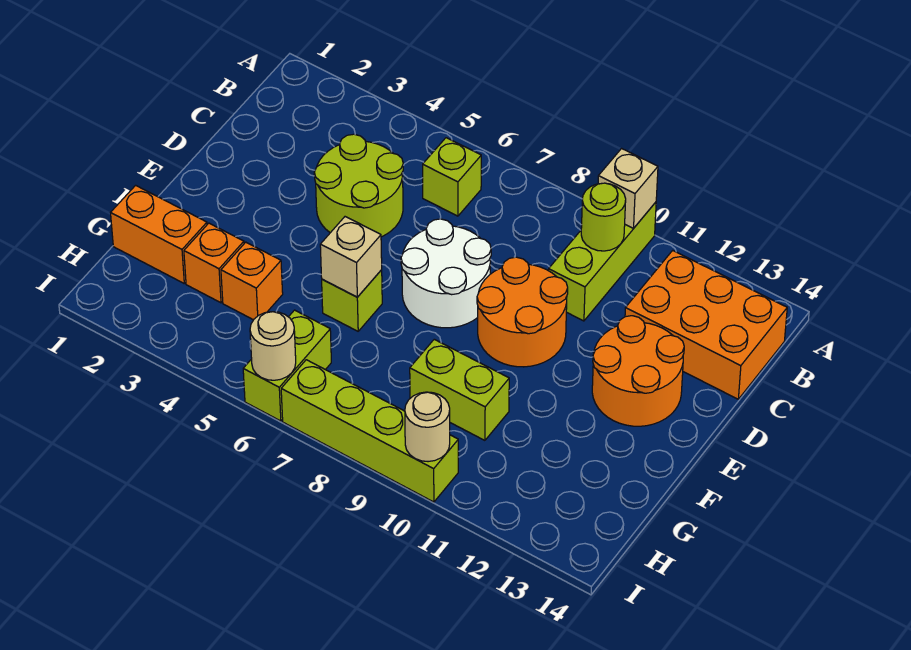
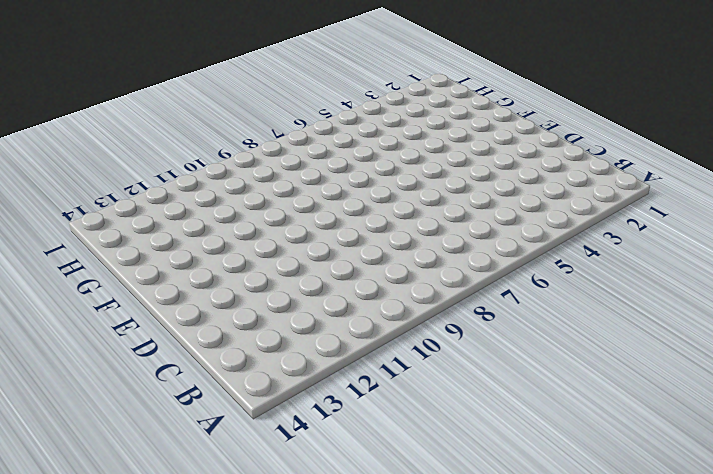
none -> lime 1x3 brick [549,202,656,321]
none -> lime 1x1 brick [423,138,481,216]
none -> orange 2x3 brick [625,250,787,399]

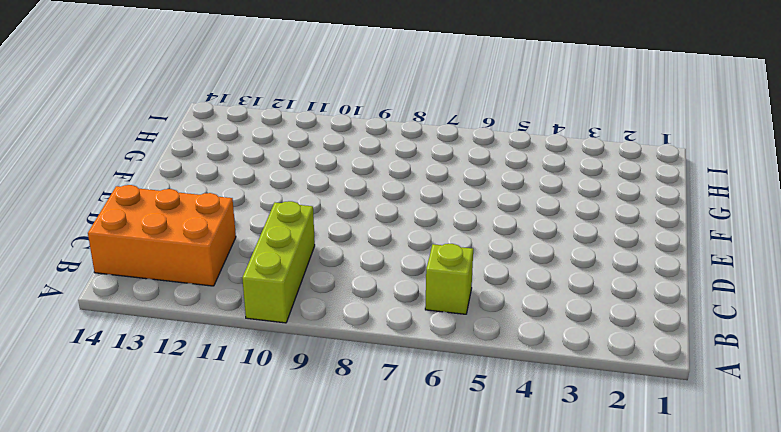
none -> lime 2x2 round brick [314,134,403,237]
none -> white 2x2 round brick [401,219,491,328]
none -> orange 2x2 round brick [477,257,568,367]

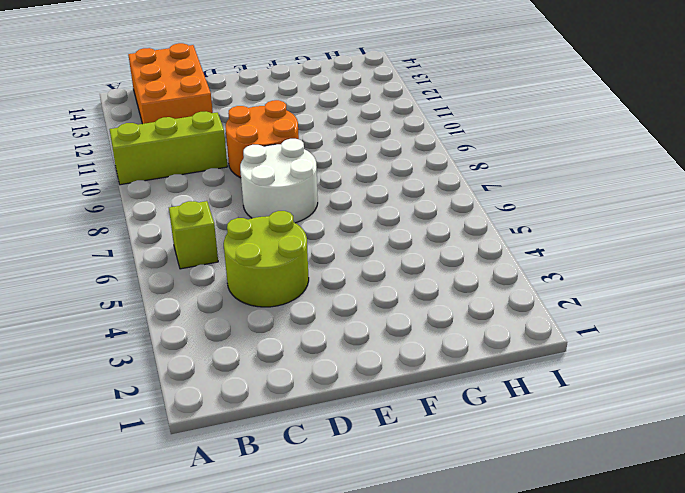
none -> orange 2x2 round brick [592,316,684,426]
none -> lime 1x1 brick [322,270,382,331]
none -> orange 1x2 brick [111,185,207,283]

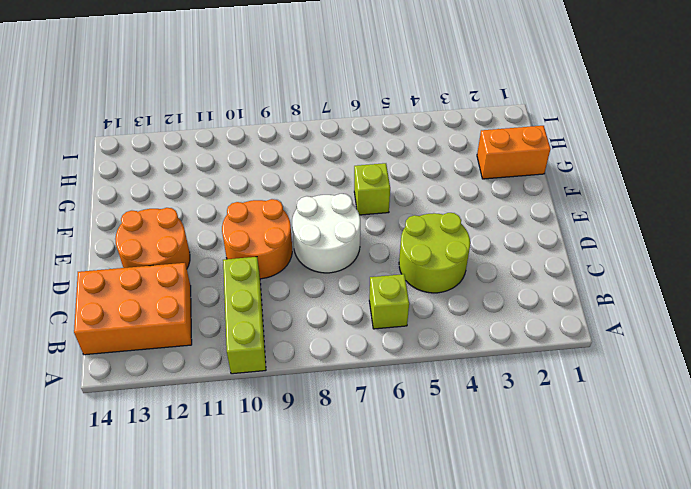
none -> orange 1x1 brick [184,223,244,303]
none -> orange 1x1 brick [221,242,283,320]
none -> lime 1x2 brick [410,339,509,440]

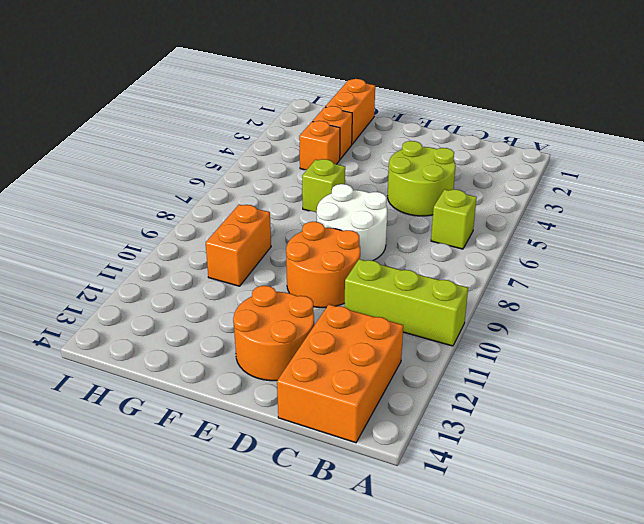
orange 1x2 brick [206,204,271,286] -> lime 1x2 brick [410,339,509,440]
none -> lime 1x2 brick [243,310,331,421]
none -> lime 1x4 brick [281,360,458,502]
none -> tan 1x1 brick [598,149,658,228]

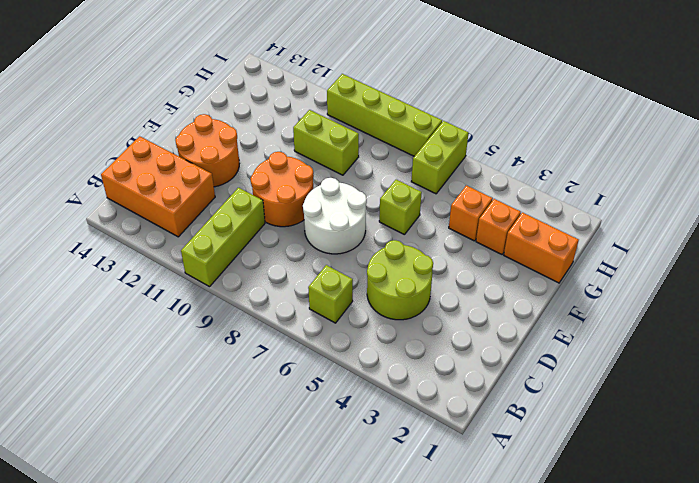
none -> tan 1x1 brick [598,149,658,228]
none -> lime 1x1 round brick [581,183,626,251]
none -> tan 1x1 brick [320,217,382,297]

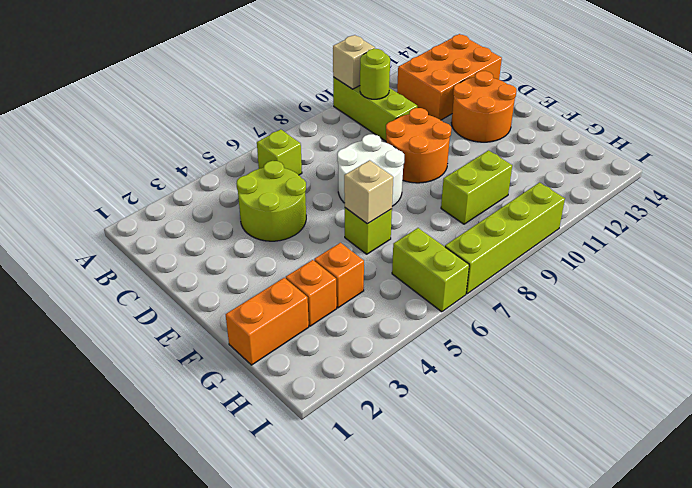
none -> tan 1x1 round brick [250,312,296,380]
none -> tan 1x1 round brick [405,392,450,462]

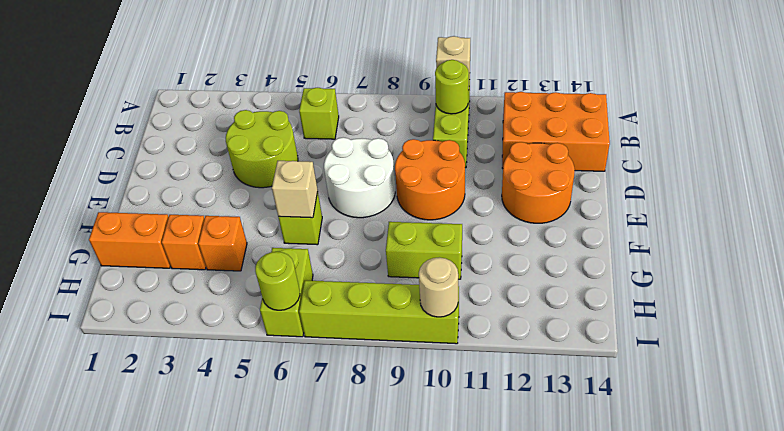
lime 1x1 round brick [255,252,300,310] -> tan 1x1 round brick [250,312,296,380]

